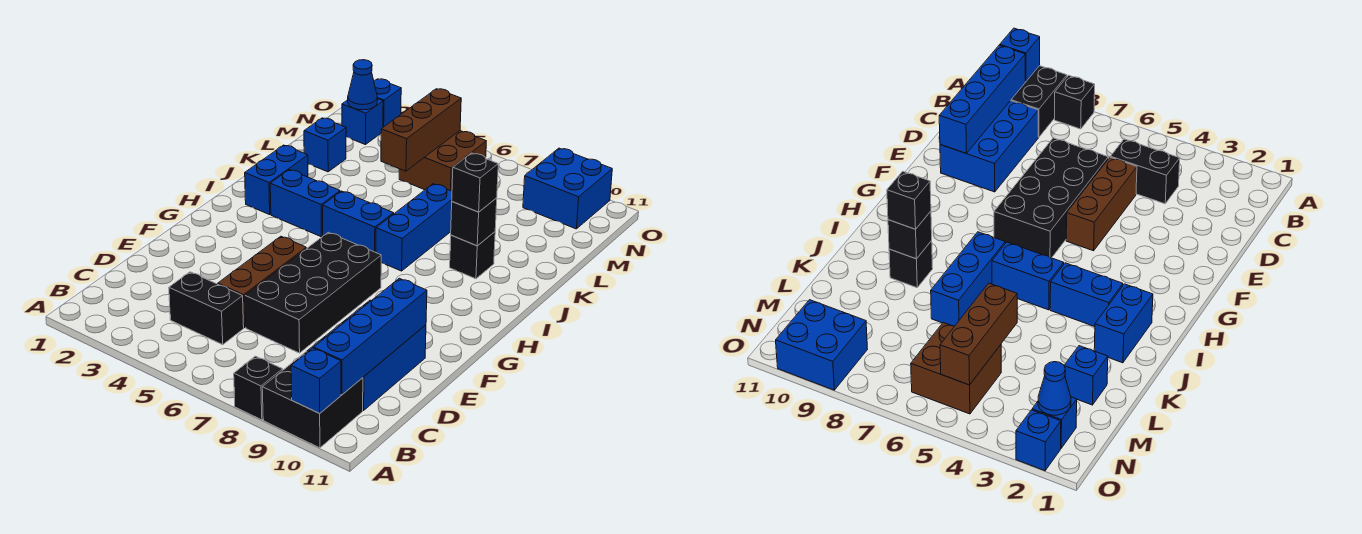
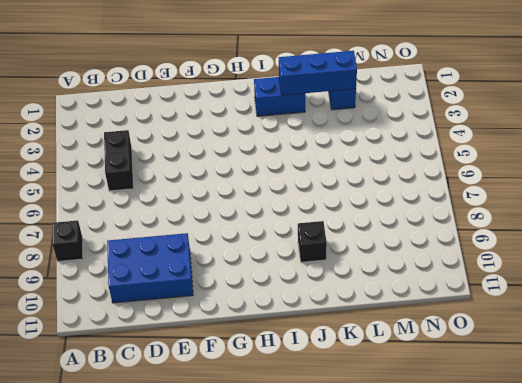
blue 1x3 brick [279,51,357,95] -> blue 1x3 brick moved to [376,184,452,271]
none -> black 2x2 brick [262,352,363,448]
none -> brown 1x3 brick [218,236,306,328]
none -> black 2x4 brick [245,232,381,353]

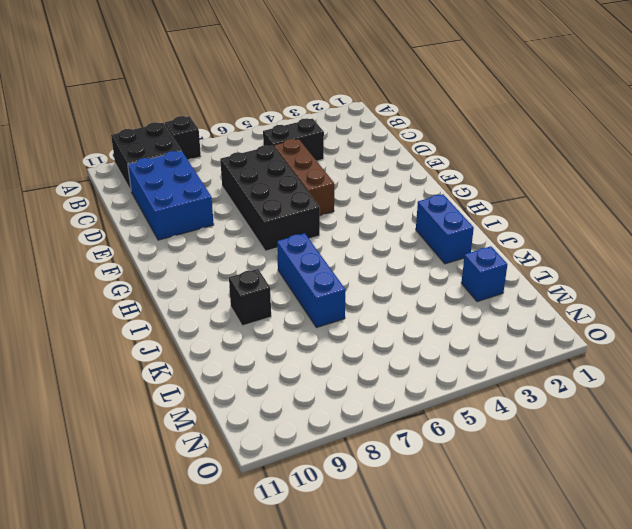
none -> blue 1x2 brick [270,170,340,237]
none -> blue 1x2 brick [323,191,394,252]
none -> brown 2x2 brick [399,131,486,191]

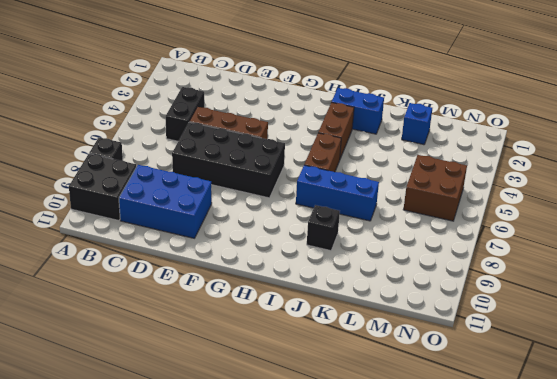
brown 1x2 brick [318,102,354,159] -> blue 1x2 brick [270,170,340,237]
brown 1x2 brick [304,133,341,172] -> blue 1x2 brick [323,191,394,252]
none -> blue 1x1 brick [342,99,383,145]
none -> blue 2x2 brick [523,148,612,229]
none -> blue 1x1 brick [374,79,401,127]

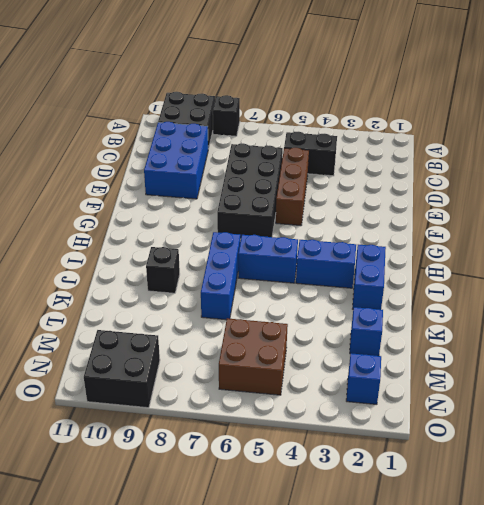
black 2x2 brick [84,330,160,408] -> blue 2x2 brick [523,148,612,229]
none -> blue 1x1 brick [374,79,401,127]
none -> blue 1x1 brick [291,348,341,413]
none -> blue 1x4 brick [314,278,427,395]

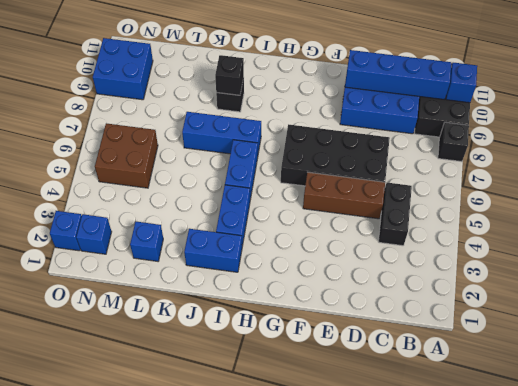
none -> brown 1x3 brick [381,89,461,171]
none -> blue 1x1 cone [348,60,377,110]
none -> black 1x1 brick [452,153,498,212]

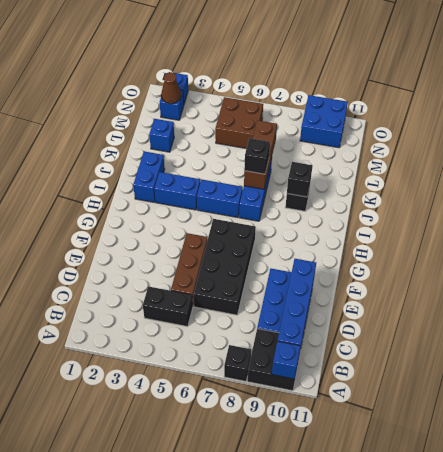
brown 1x3 brick [244,120,277,189] -> brown 1x3 brick moved to [381,89,461,171]
black 1x1 brick [244,138,270,174] -> black 1x1 brick moved to [452,153,498,212]
brown 1x1 cone [161,72,181,104] -> blue 1x1 cone [348,60,377,110]

